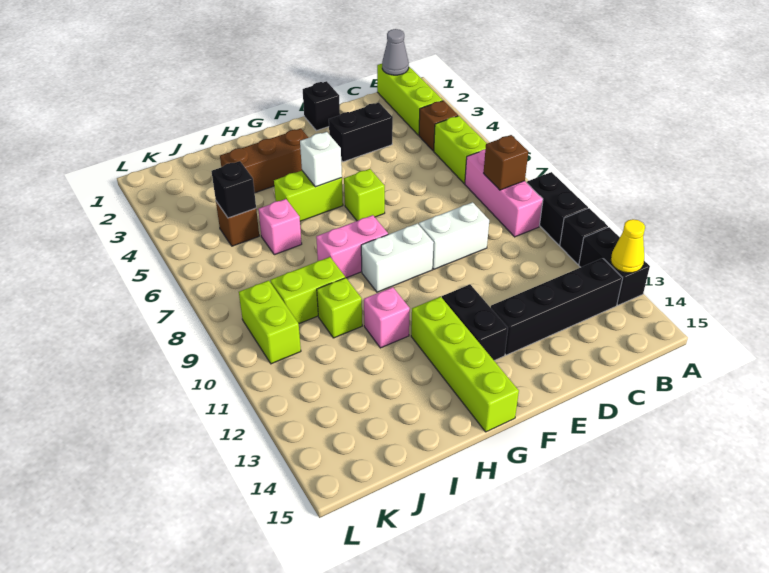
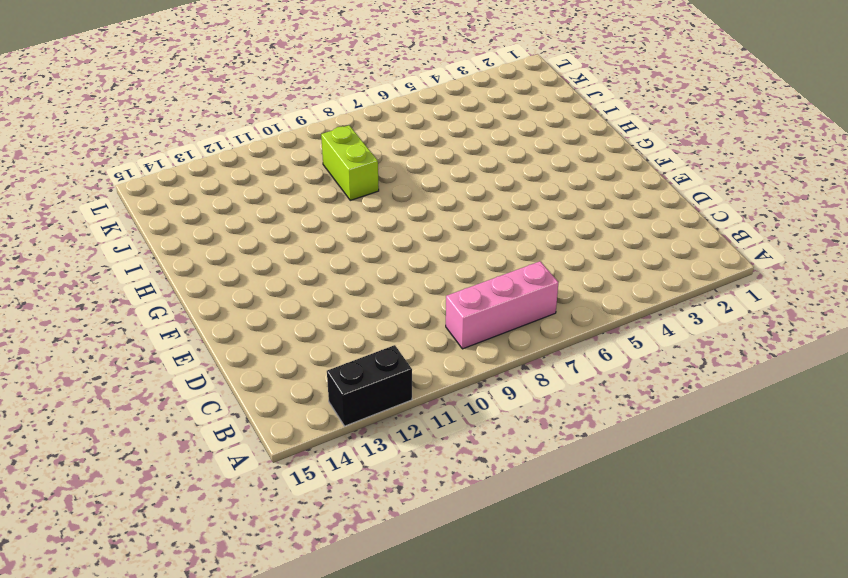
none -> black 1x2 brick [527,172,588,245]
none -> black 1x1 brick [560,208,608,264]
none -> lime 1x3 brick [377,64,443,135]

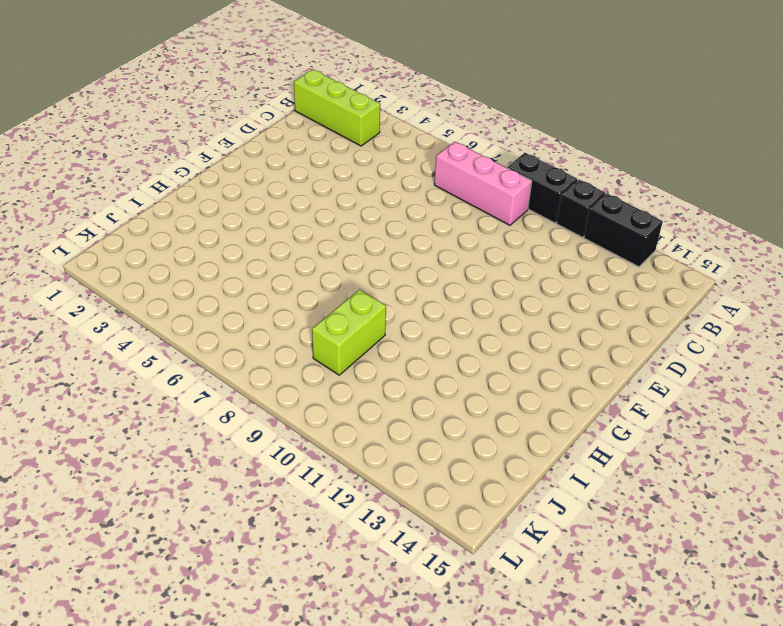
none -> brown 1x1 brick [419,101,458,151]
none -> lime 1x2 brick [434,116,487,184]
none -> black 1x4 brick [491,258,623,355]

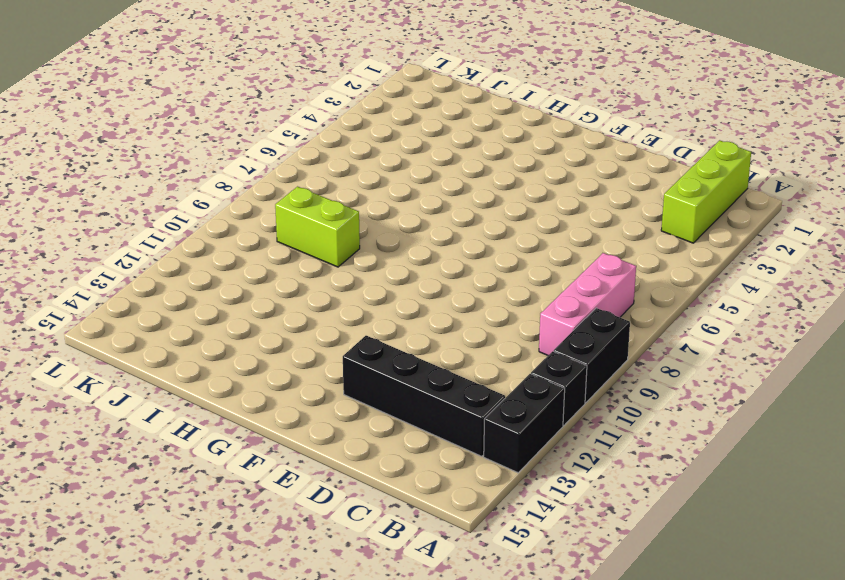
none -> brown 1x1 brick [419,101,458,151]
none -> lime 1x2 brick [434,116,487,184]
none -> black 1x2 brick [329,103,393,162]

